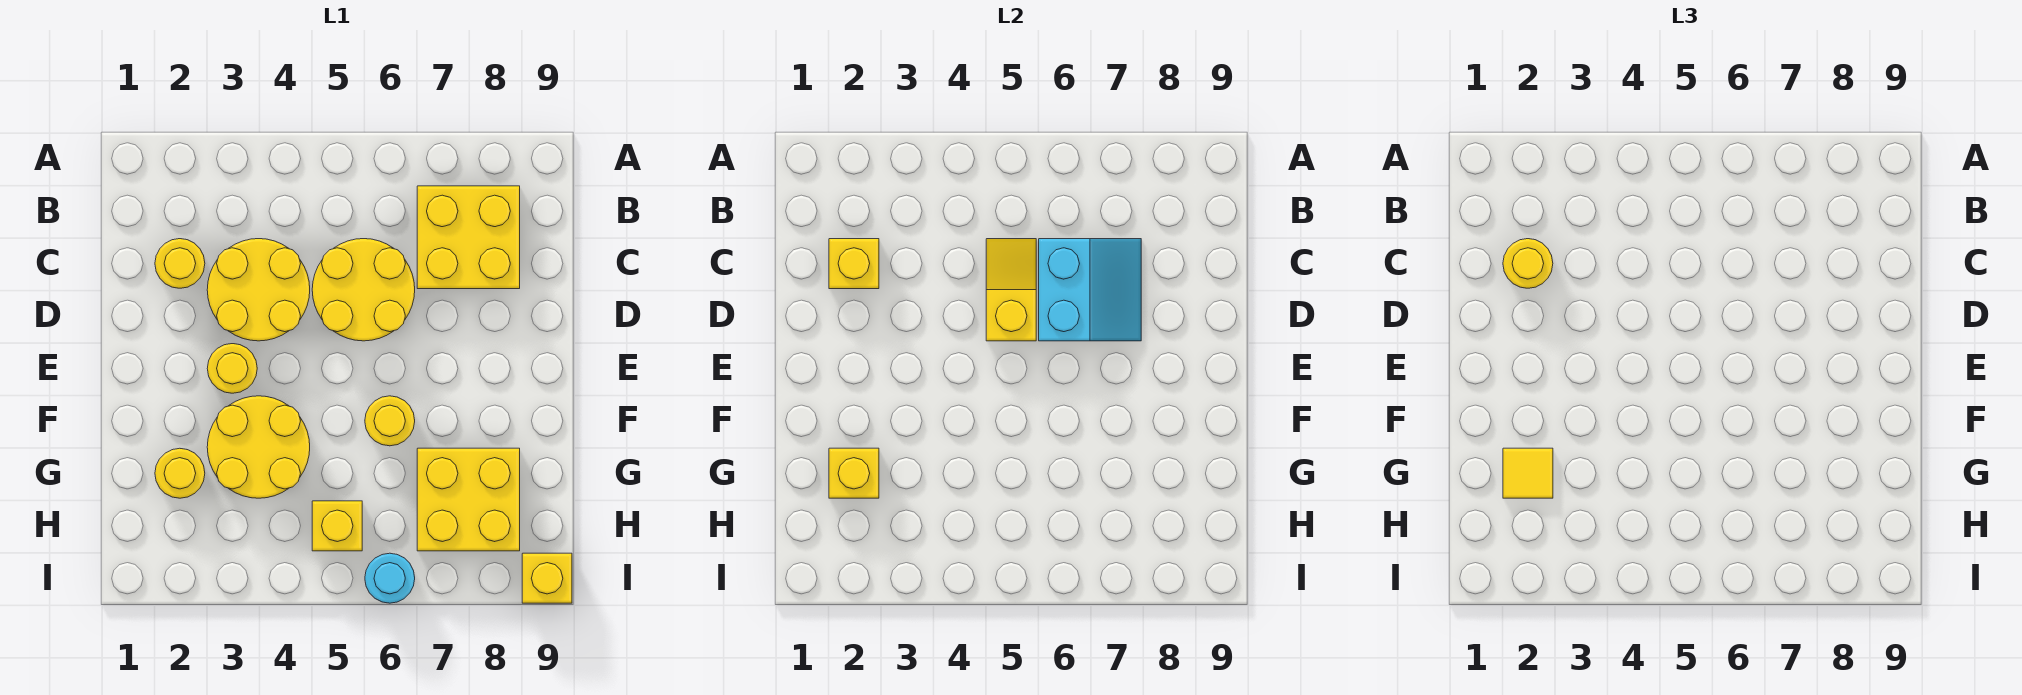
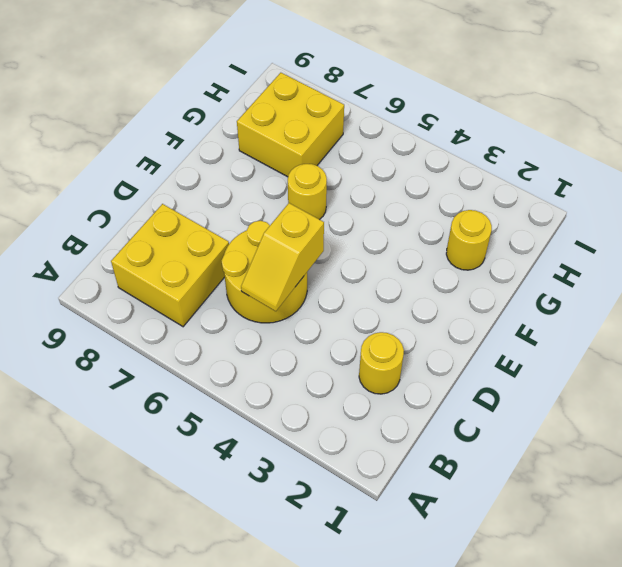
none -> yellow 2x2 round brick [207,239,310,341]
none -> yellow 1x1 round brick [207,344,257,393]
none -> yellow 2x2 round brick [207,396,310,498]

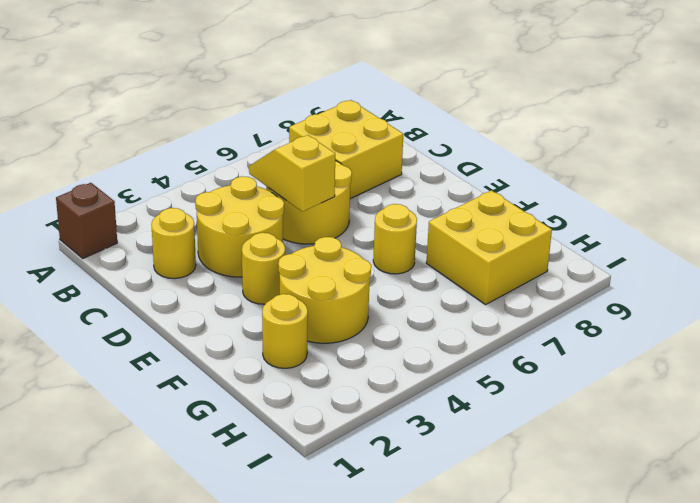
brown 1x1 brick [56,183,117,258] -> none
none -> yellow 1x1 brick [312,501,362,551]
none -> cyan 1x1 round brick [365,553,415,603]
none -> yellow 1x1 brick [522,553,572,603]

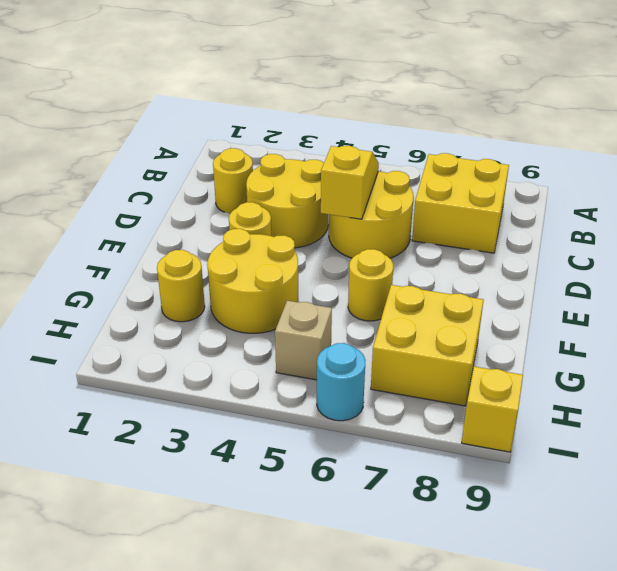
tan 1x1 brick [275,301,332,380] -> yellow 1x1 brick [312,501,362,551]
none -> yellow 1x1 brick [829,239,879,289]
none -> cyan 2x2 slope [1039,239,1141,341]
none -> yellow 1x1 brick [829,448,879,498]

